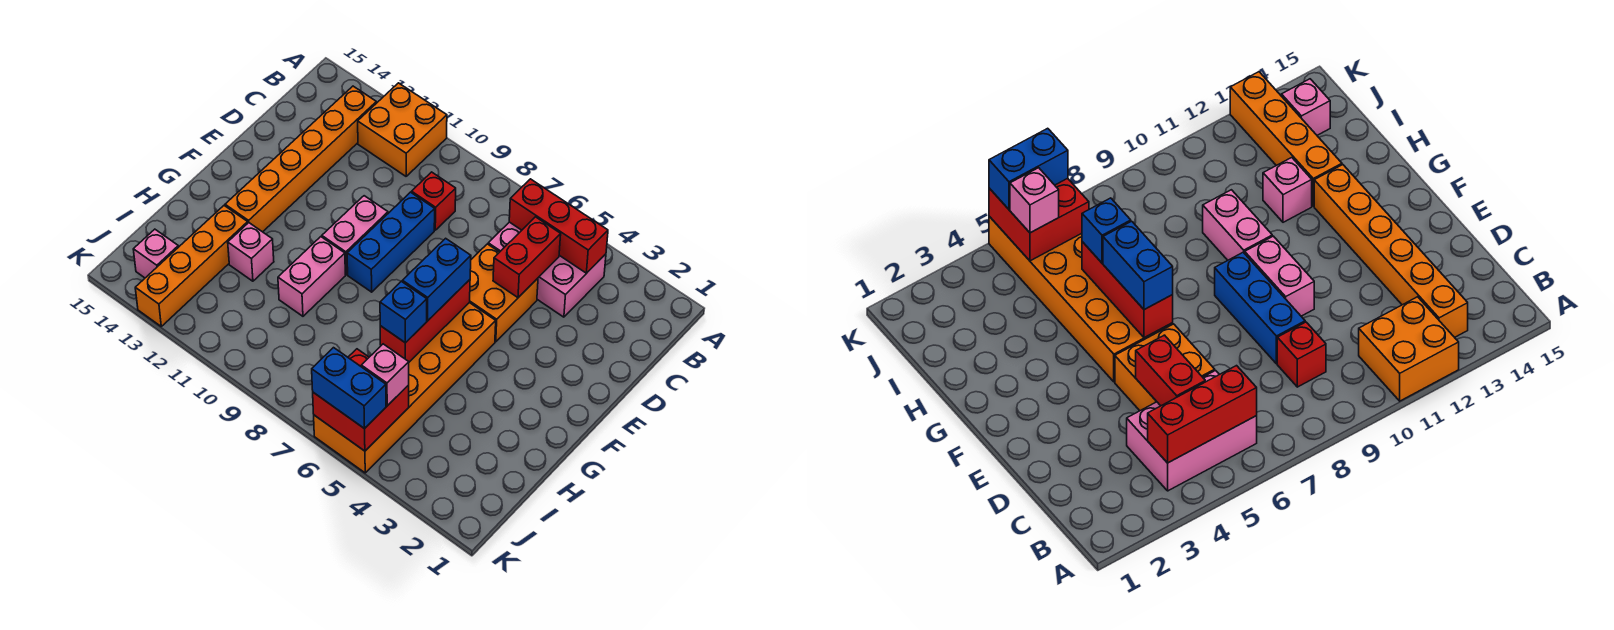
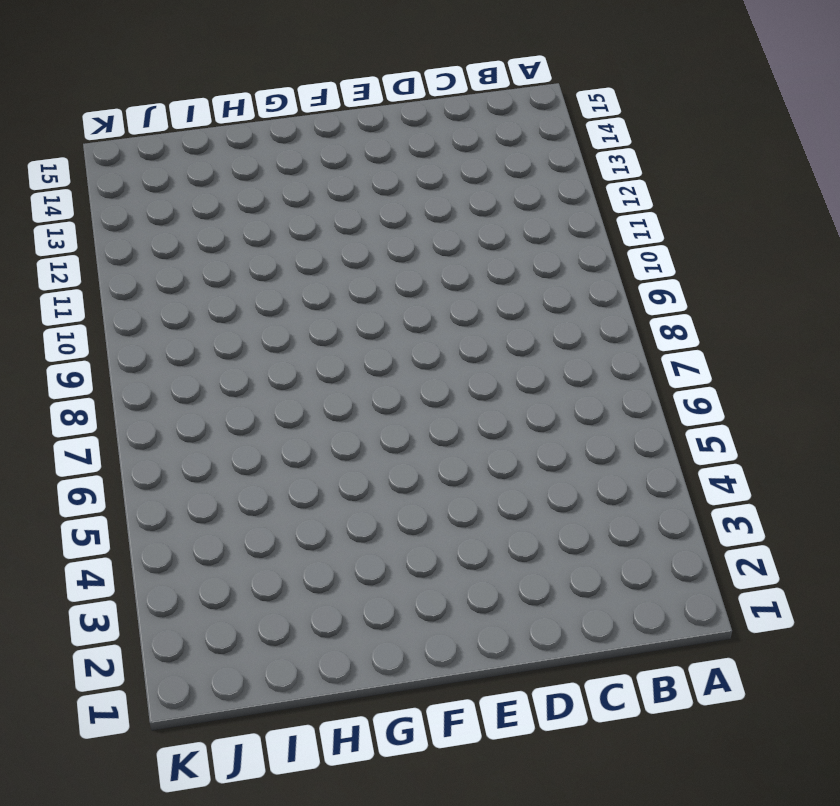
none -> orange 2x2 brick [358,83,447,176]
none -> pink 2x3 brick [488,222,606,317]
none -> orange 1x6 brick [225,86,376,232]

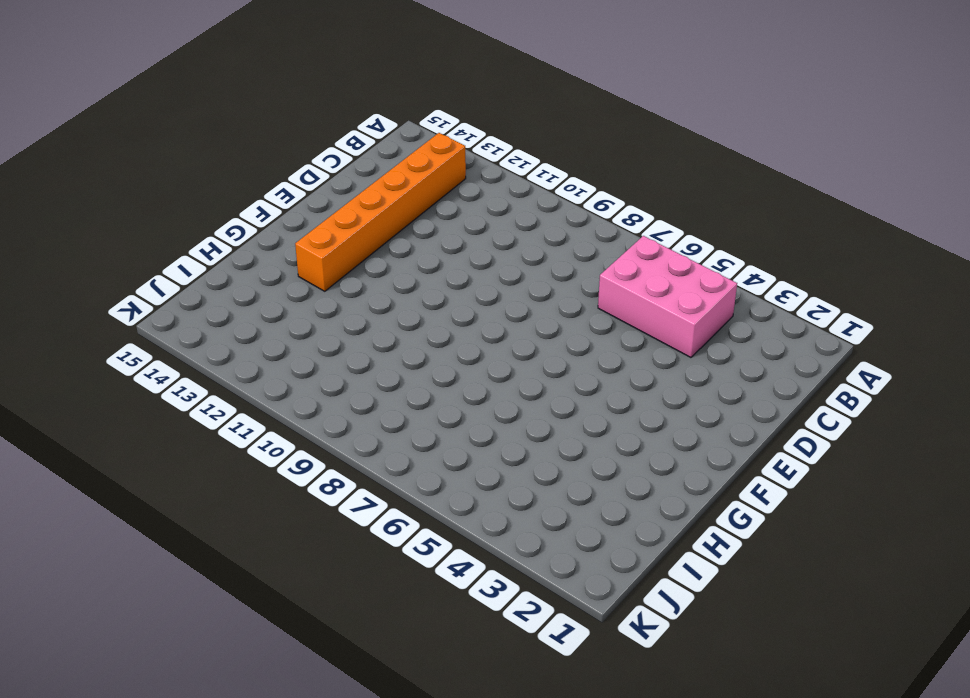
none -> orange 2x2 brick [358,83,447,176]
none -> red 1x1 brick [412,172,456,230]
none -> orange 2x2 brick [469,244,538,342]

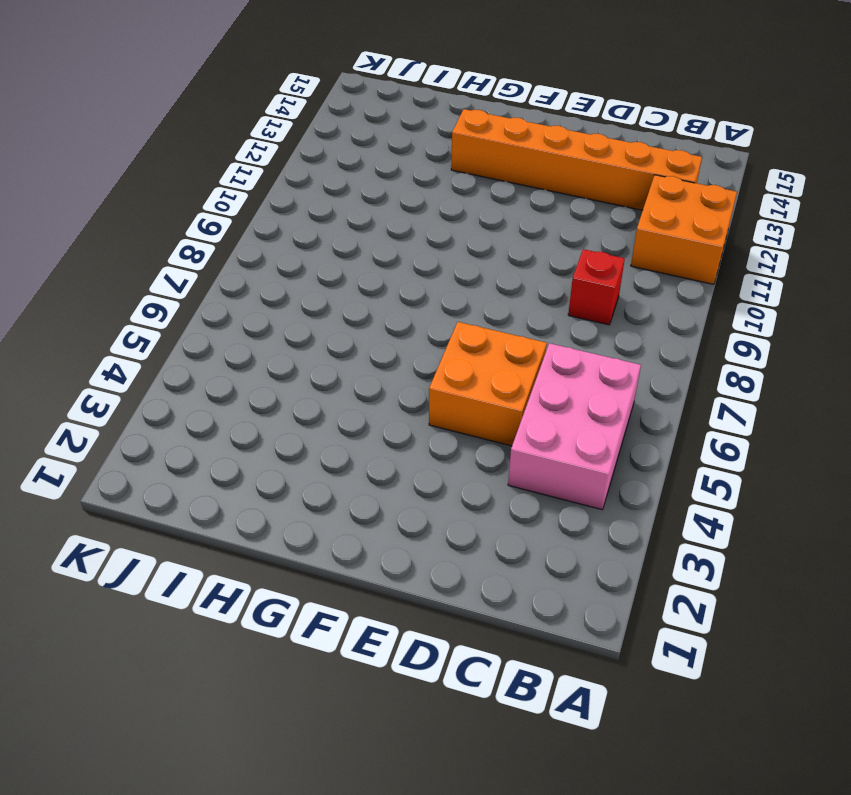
none -> blue 1x3 brick [347,192,435,292]
none -> pink 1x2 brick [322,196,388,275]
none -> orange 2x6 brick [314,303,496,473]

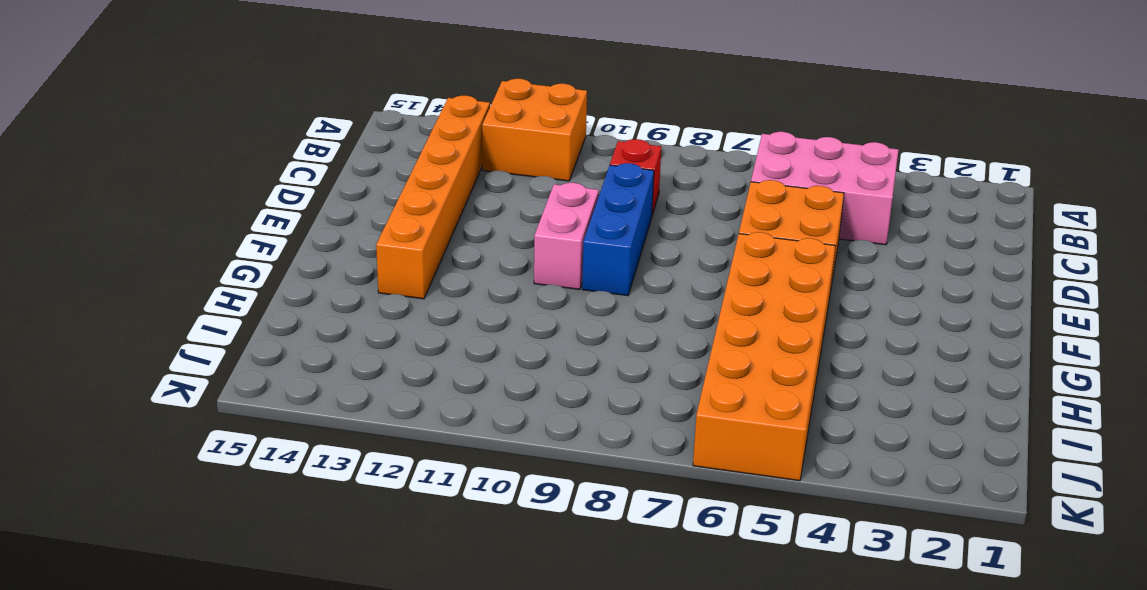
none -> pink 1x2 brick [278,237,345,316]
none -> pink 1x1 brick [228,223,274,281]
none -> orange 1x4 brick [135,206,248,326]

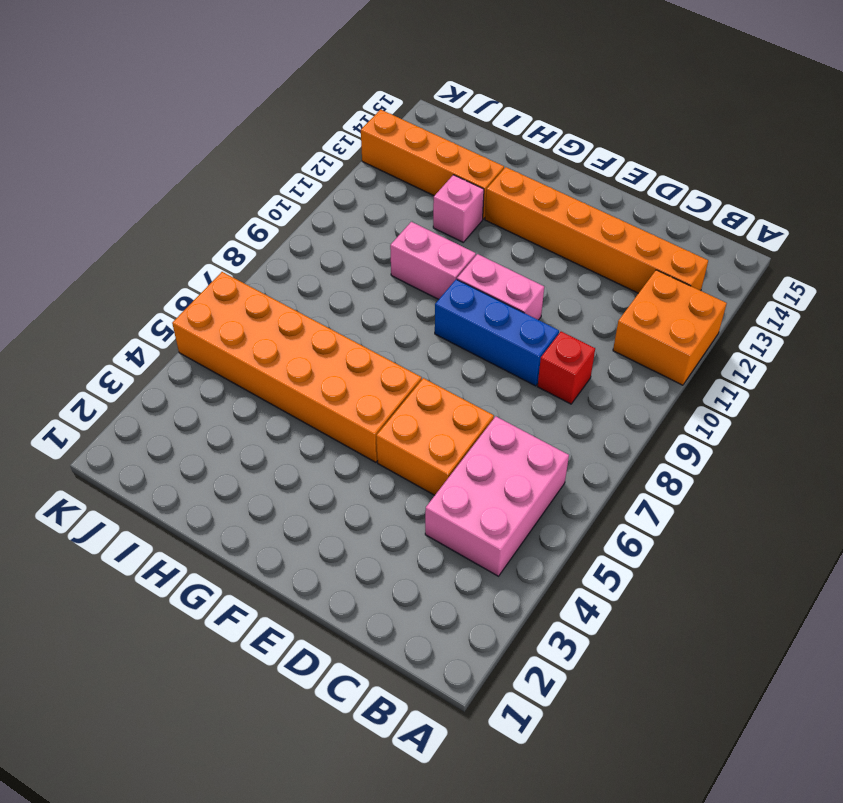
none -> pink 1x1 brick [133,229,178,278]
none -> red 1x3 brick [509,179,608,273]
none -> red 1x2 brick [493,217,561,298]

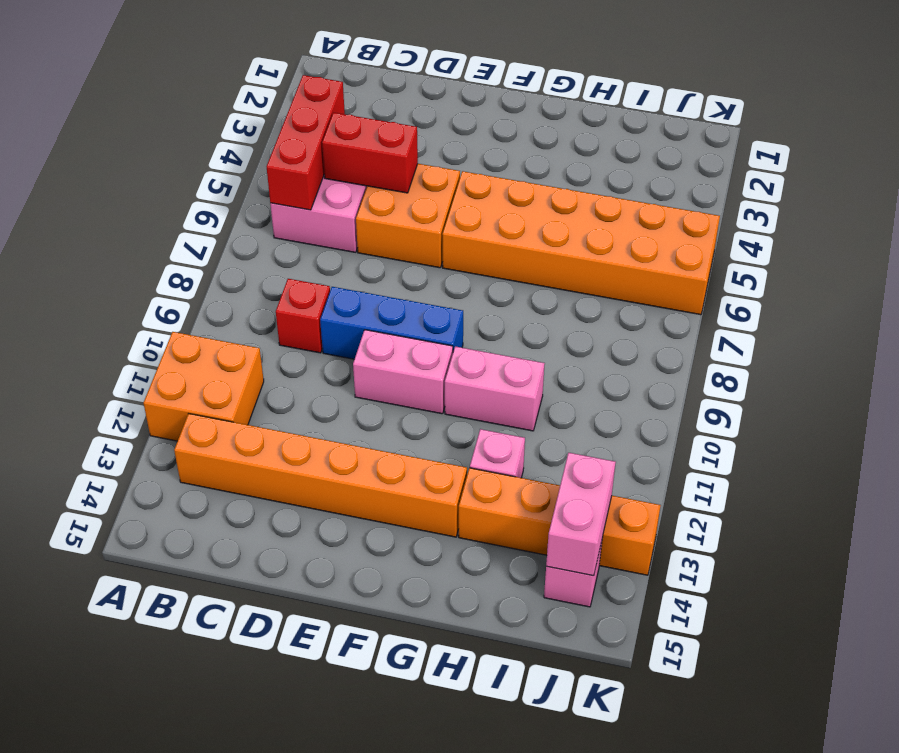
pink 1x2 brick [546,453,616,576] -> none
none -> red 1x3 brick [380,280,470,362]
none -> red 2x2 brick [313,349,409,451]
none -> blue 1x2 brick [402,238,471,321]

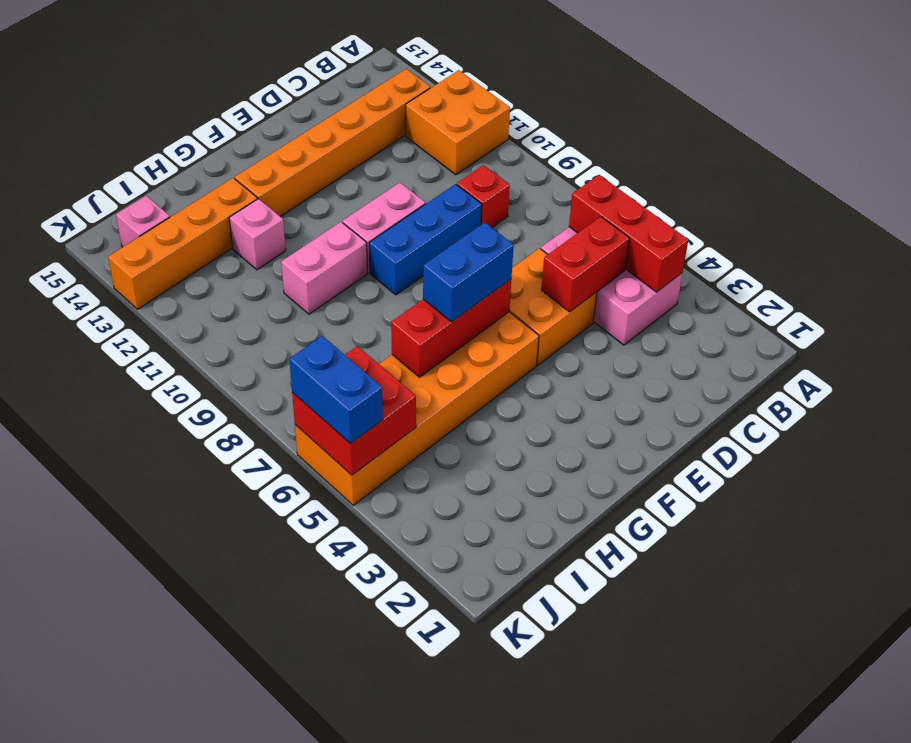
none -> blue 1x1 brick [380,281,427,343]
none -> pink 1x1 brick [361,344,409,406]

